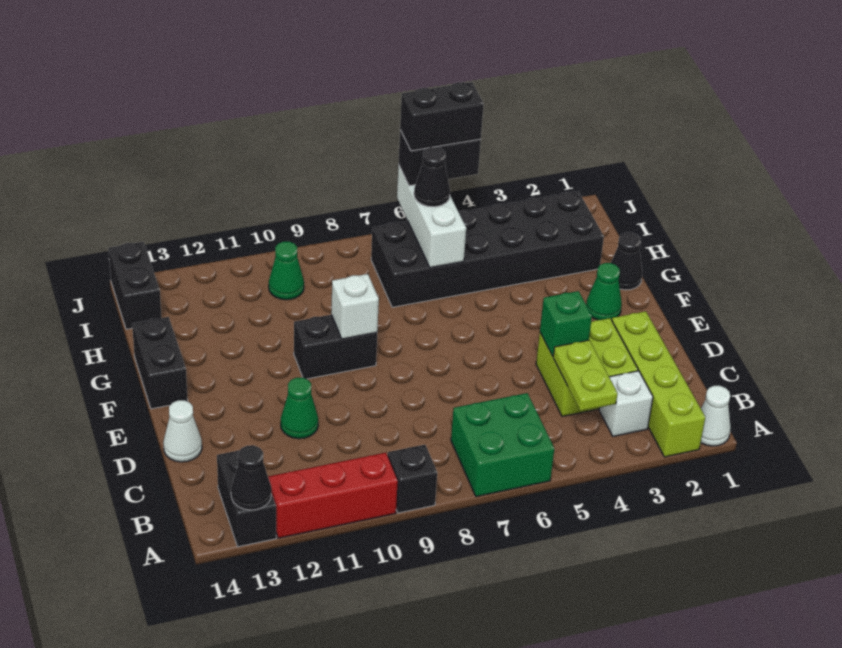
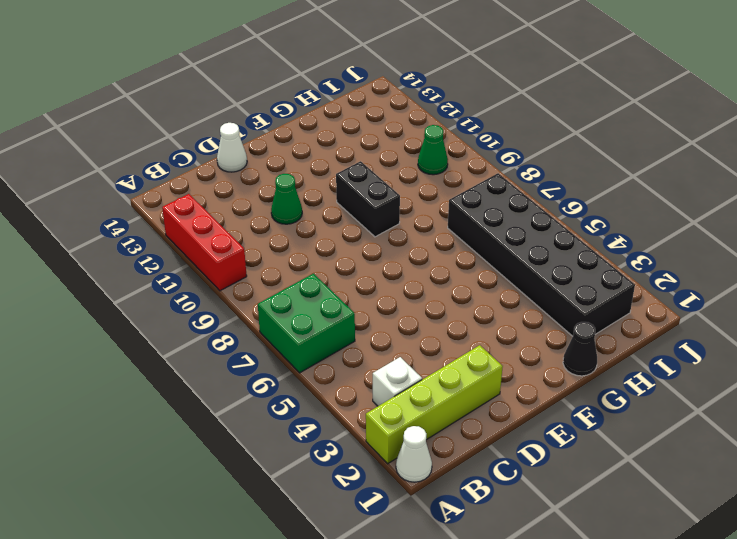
none -> black 1x1 brick [388,445,437,513]
none -> black 1x2 brick [217,450,276,547]
none -> lime 2x2 brick [536,318,638,416]

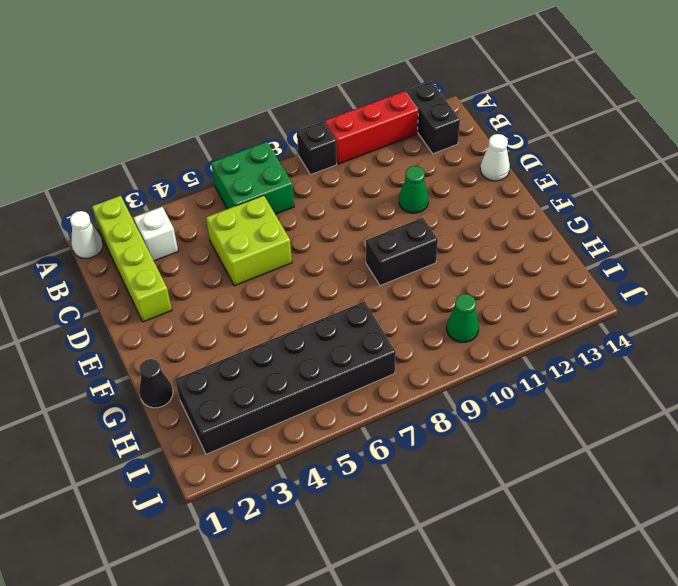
lime 2x2 brick [206,195,292,286] -> lime 2x2 brick moved to [536,318,638,416]
none -> green 1x1 cone [586,263,622,320]
none -> black 1x2 brick [132,317,188,409]
none -> black 1x2 brick [108,242,161,329]

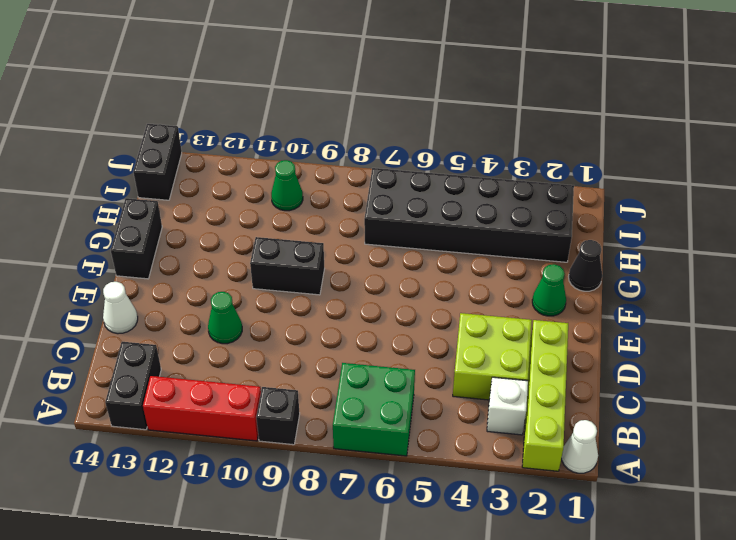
none -> black 1x1 cone [231,445,271,510]
none -> lime 1x2 plate [553,340,618,411]
none -> green 1x1 brick [540,291,592,356]

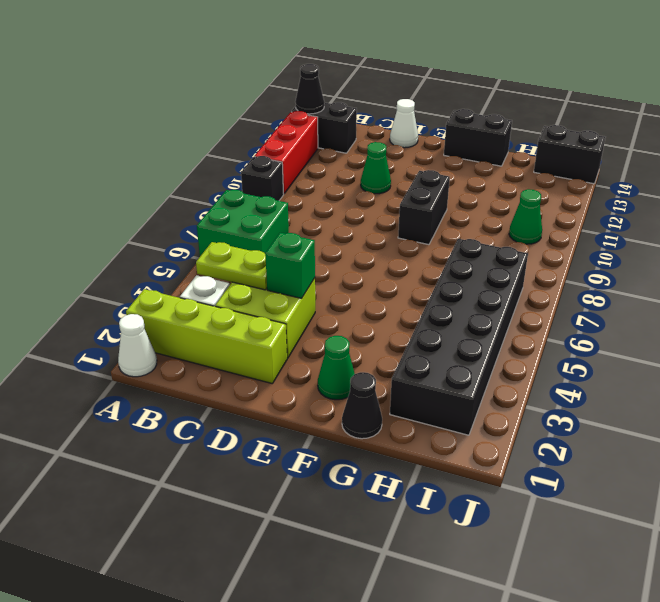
none -> white 1x1 brick [331,274,379,339]
none -> white 1x3 brick [397,165,466,268]
none -> black 1x1 cone [414,147,450,207]

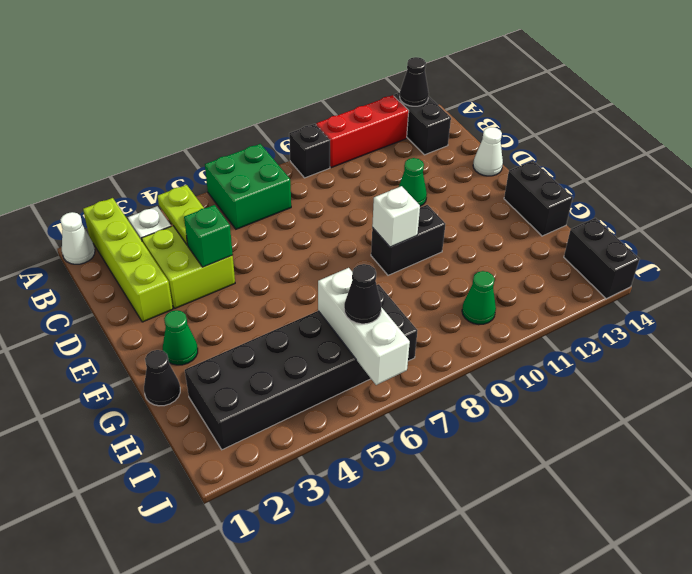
none -> black 1x2 brick [398,130,481,186]
none -> black 1x2 brick [400,82,484,151]

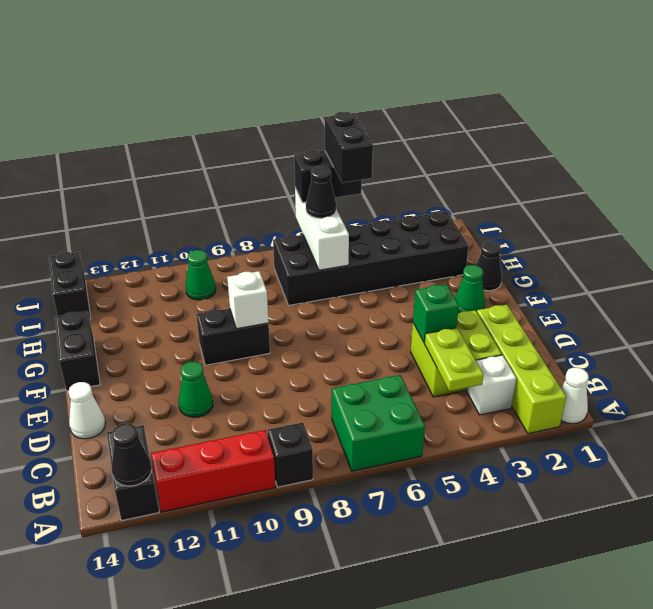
black 1x2 brick [325,112,373,183] -> black 1x2 brick turned to [400,82,484,151]

